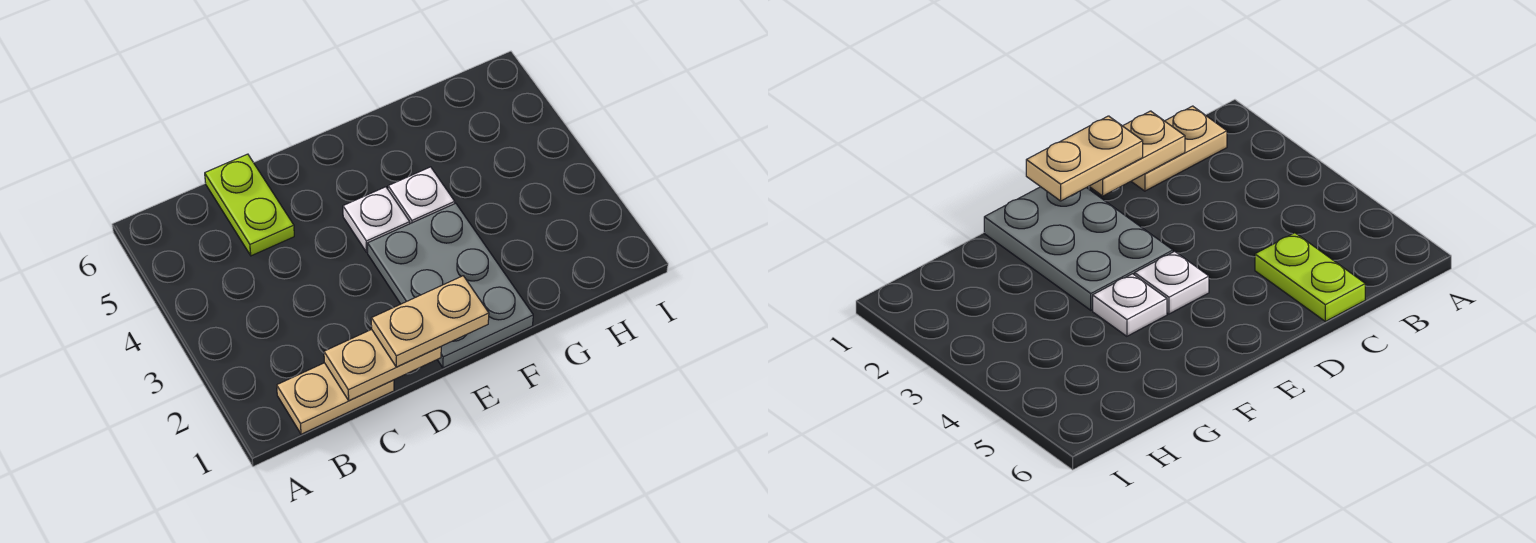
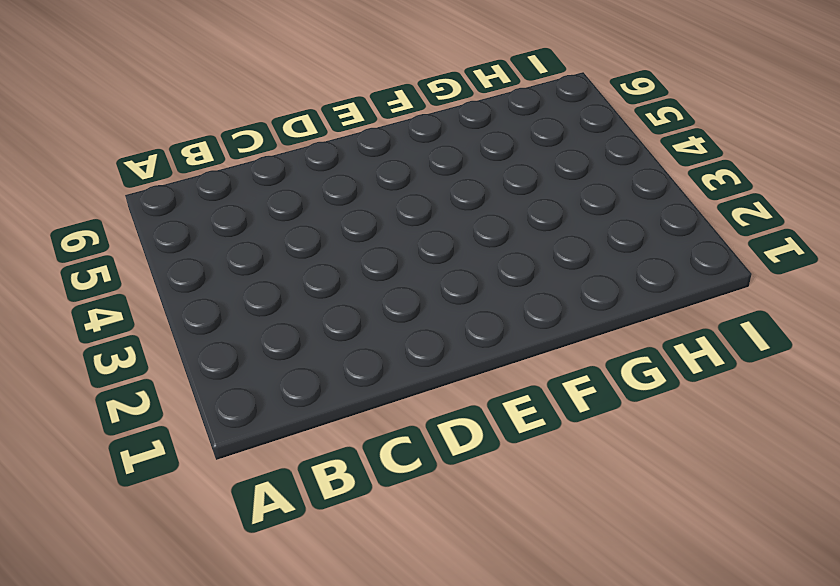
none -> tan 1x2 plate [277,363,394,434]
none -> lime 1x2 plate [205,154,294,256]

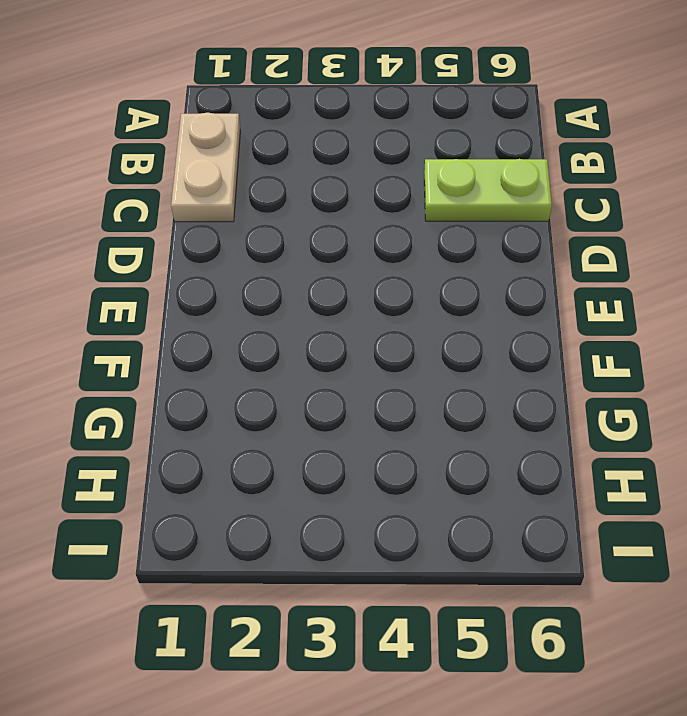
none -> grey 2x3 plate [368,203,533,368]
none -> white 1x1 plate [343,187,410,252]

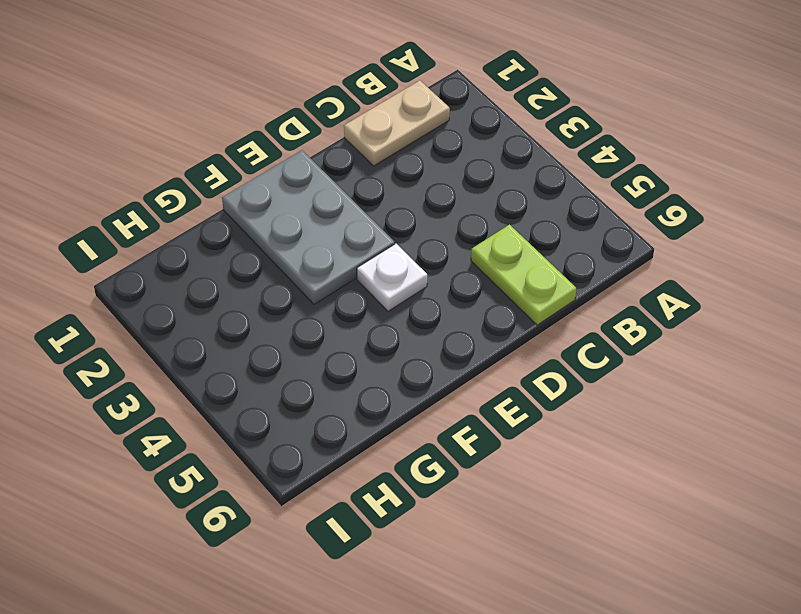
none -> white 1x1 plate [388,167,455,224]
none -> tan 1x2 plate [324,329,441,401]

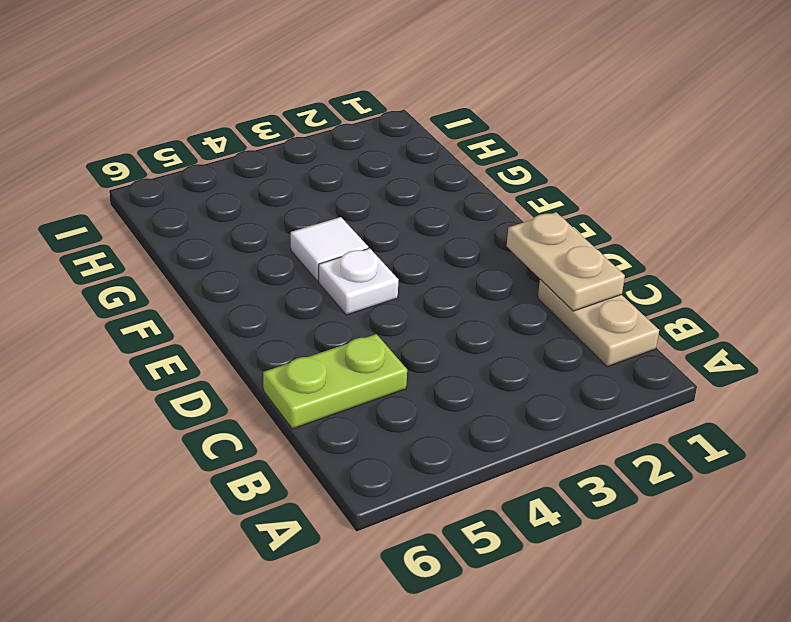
white 1x1 tile [291,217,368,281] -> white 1x1 plate [388,167,455,224]
none -> grey 2x3 plate [368,203,533,368]
none -> tan 1x2 plate [371,276,489,367]

